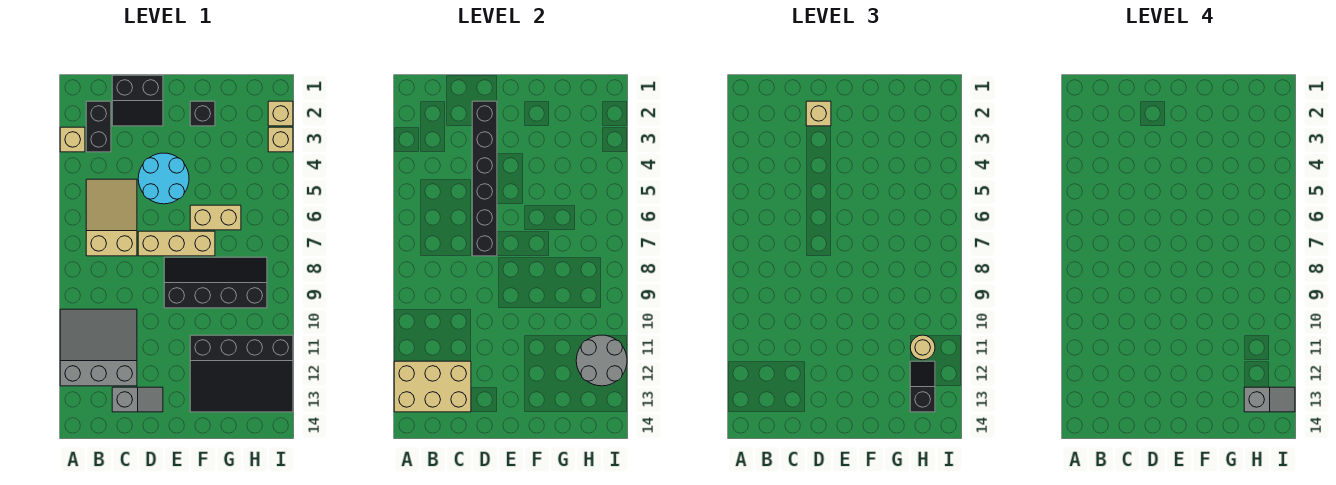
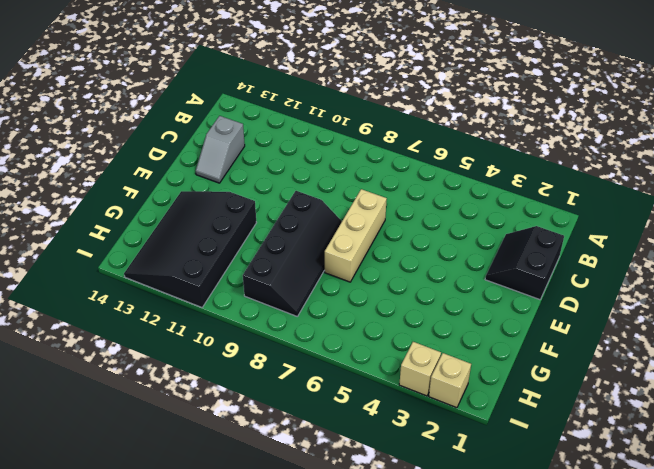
none -> tan 1x1 brick [60,127,85,152]
none -> grey 3x3 slope [60,309,137,386]
none -> black 1x2 brick [86,101,111,152]

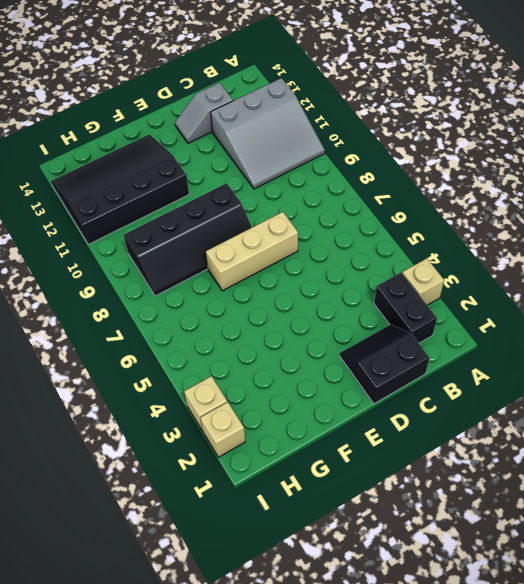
none -> tan 2x3 slope [86,179,137,256]
none -> cyan 2x2 round brick [138,153,189,204]
none -> black 1x1 brick [190,101,215,126]

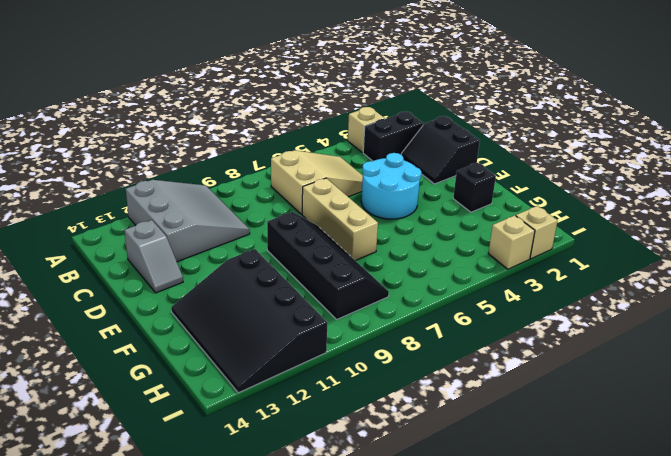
none -> tan 1x2 brick [190,205,241,230]
none -> tan 2x3 brick [394,361,471,412]
none -> black 1x6 brick [472,101,497,256]

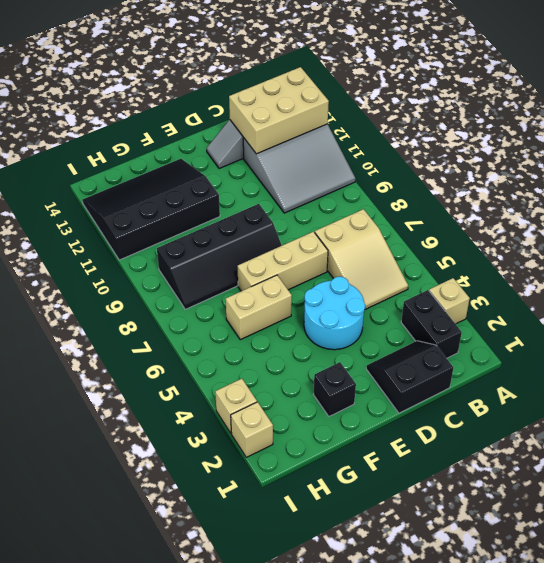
none -> black 1x6 brick [472,101,497,256]
none -> grey 2x2 round brick [576,335,627,386]
none -> tan 1x1 brick [806,101,831,126]

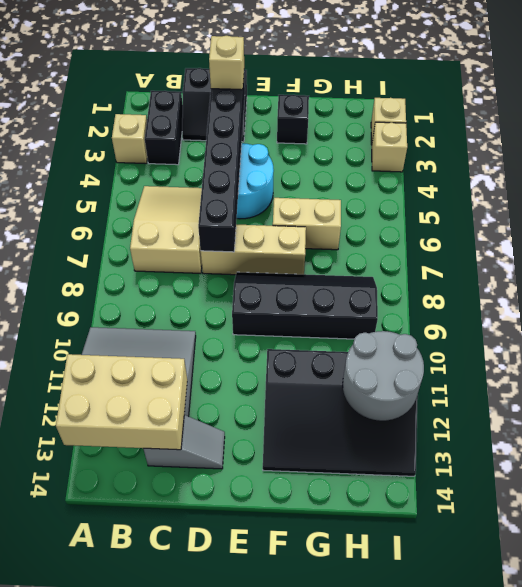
none -> tan 1x1 round brick [910,335,935,360]
none -> black 1x2 slope [910,361,935,412]
none -> grey 1x2 slope [1244,387,1295,412]

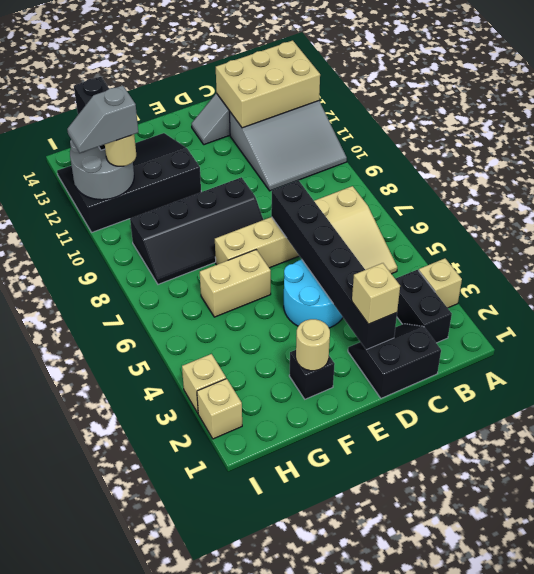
tan 1x1 round brick [296,319,330,371] -> none
grey 1x2 slope [67,85,138,153] -> grey 1x2 slope moved to [1244,387,1295,412]

